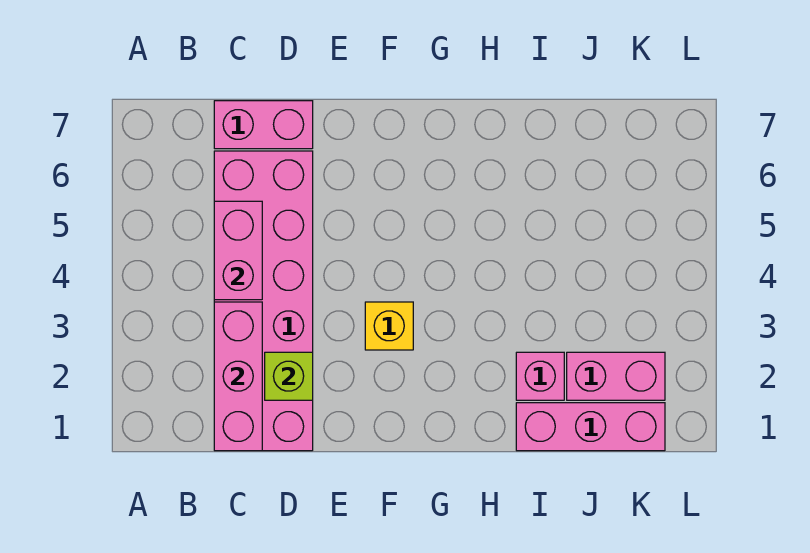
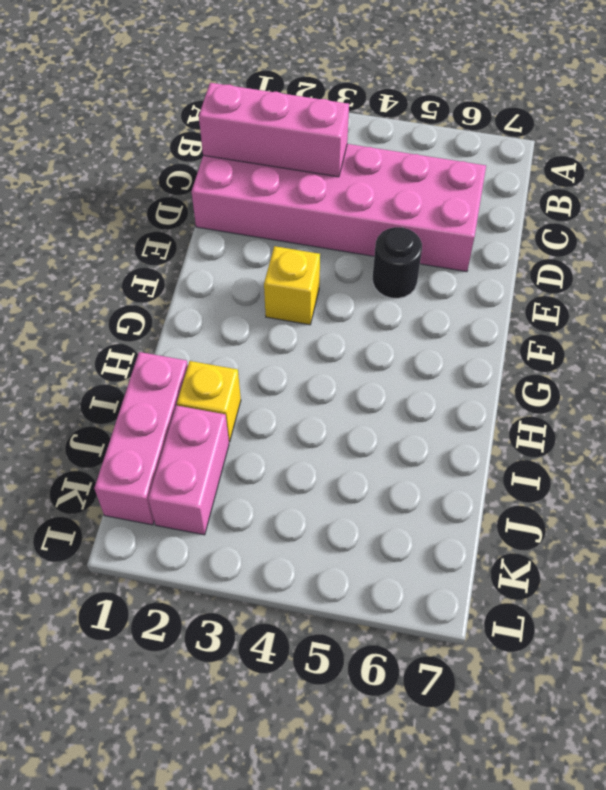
black 1x1 round brick [373,227,422,298] -> none
yellow 1x1 brick [177,361,241,442] -> pink 1x1 brick [516,352,564,400]
none -> pink 1x2 brick [214,101,313,149]
none -> pink 1x2 brick [214,201,262,300]

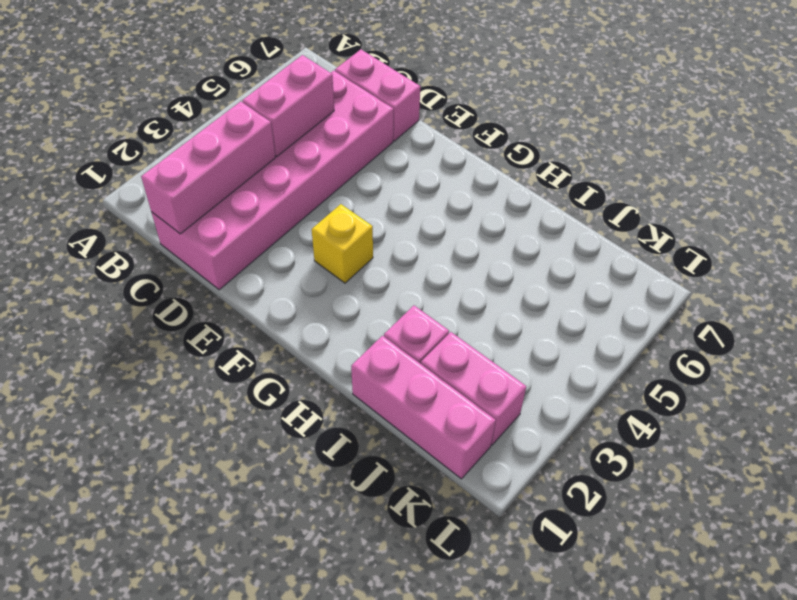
none -> lime 1x1 brick [265,352,313,400]

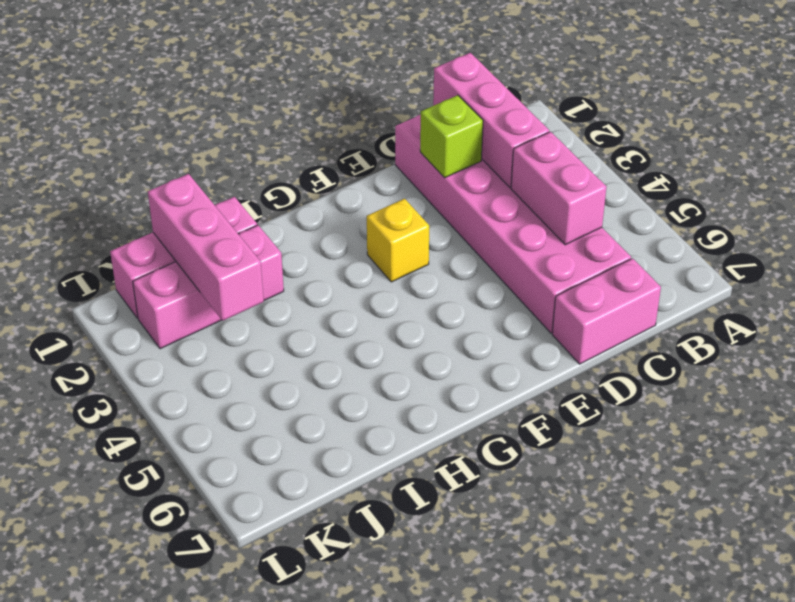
pink 1x3 brick [148,174,264,321] -> none

